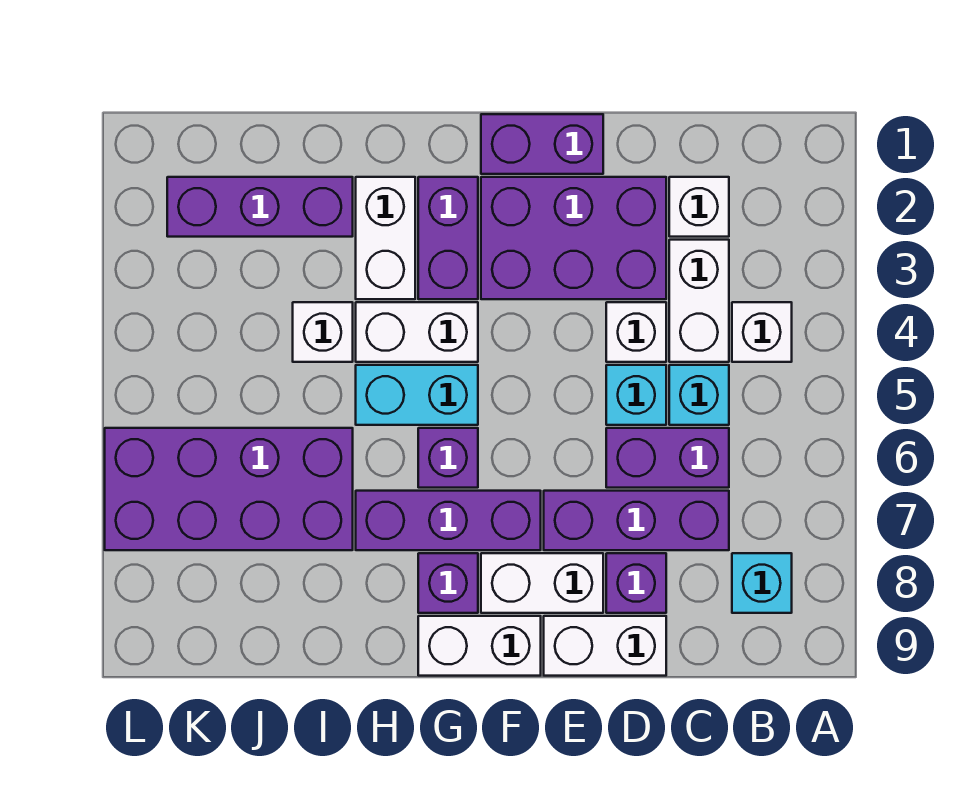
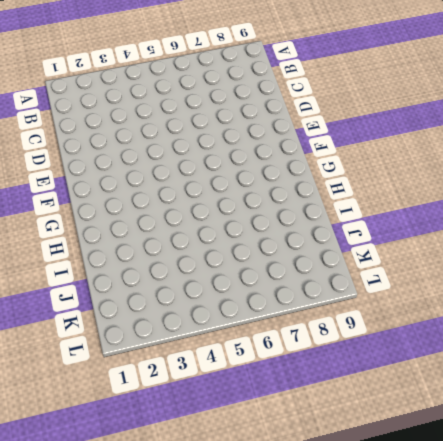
none -> white 1x1 brick [732,302,792,362]
none -> cyan 1x1 brick [732,553,792,613]
none -> white 1x1 brick [669,177,729,237]

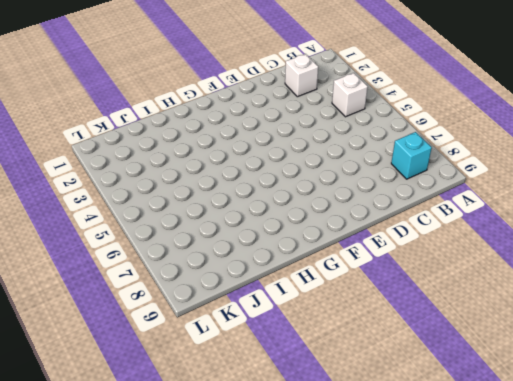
none -> white 1x2 brick [669,240,729,362]
none -> cyan 1x1 brick [669,365,729,425]
none -> purple 1x2 brick [606,428,729,488]

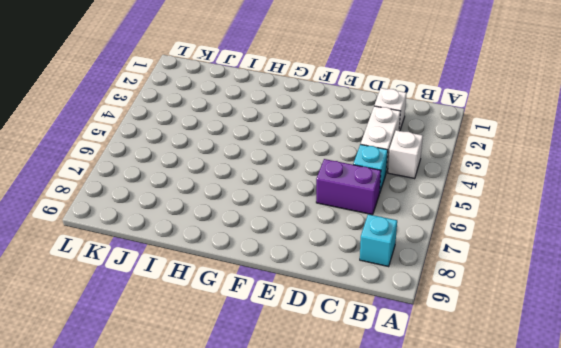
none -> purple 1x3 brick [544,491,729,550]
none -> purple 2x3 brick [481,177,666,299]
none -> white 1x1 brick [606,302,666,362]

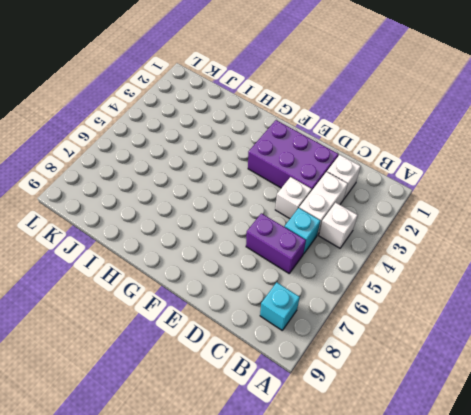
none -> purple 1x3 brick [544,491,729,550]
none -> cyan 1x1 brick [606,365,666,425]
none -> purple 1x1 brick [606,553,666,613]

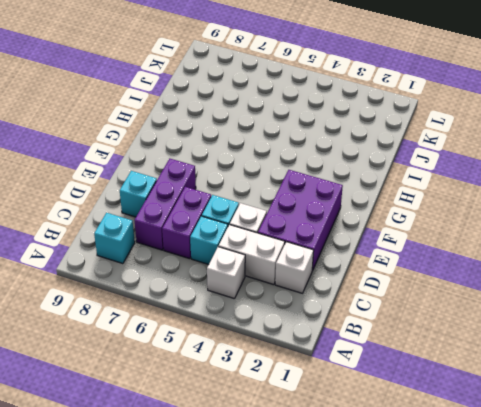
cyan 1x1 brick [120,171,157,217] -> purple 1x1 brick [606,553,666,613]
none -> white 1x2 brick [544,616,666,676]
none -> purple 1x2 brick [481,114,603,174]
none -> white 1x2 brick [481,553,603,613]

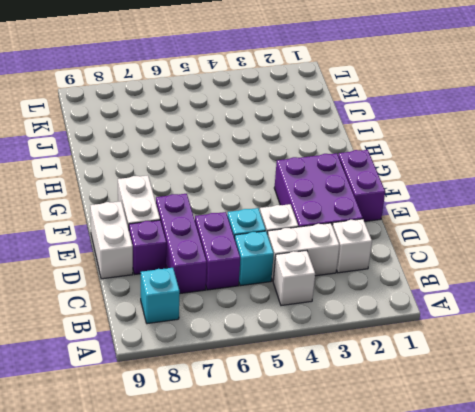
none -> purple 1x3 brick [356,491,541,550]
none -> white 1x2 brick [418,616,541,676]
none -> purple 1x2 brick [418,177,478,299]

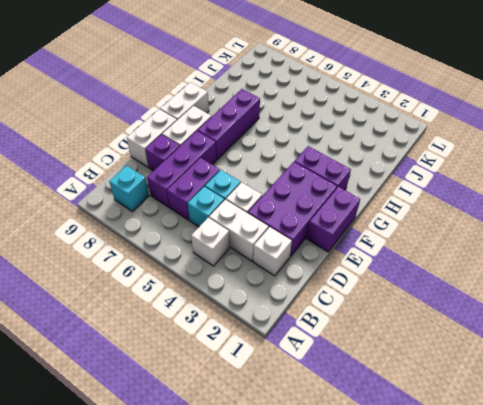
none -> white 1x2 brick [356,302,478,362]
none -> cyan 1x2 brick [356,365,478,425]
none -> purple 1x1 brick [418,428,478,488]

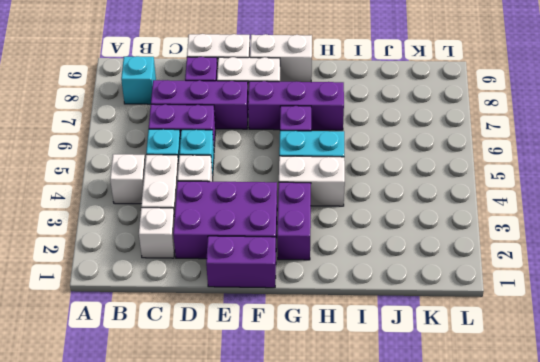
none -> purple 1x1 brick [418,553,478,613]
none -> white 1x2 brick [356,177,415,299]
none -> purple 1x3 brick [167,177,353,237]

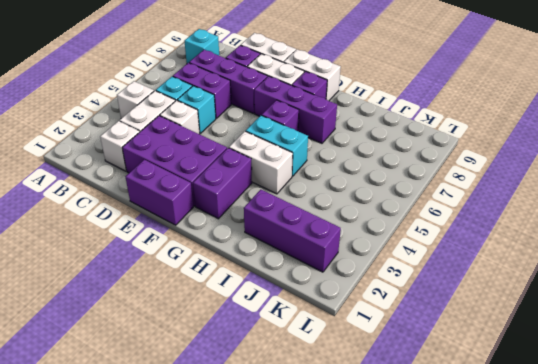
none -> white 1x2 brick [356,177,415,299]
none -> white 1x1 brick [293,302,353,362]
none -> purple 2x4 brick [105,428,353,550]

